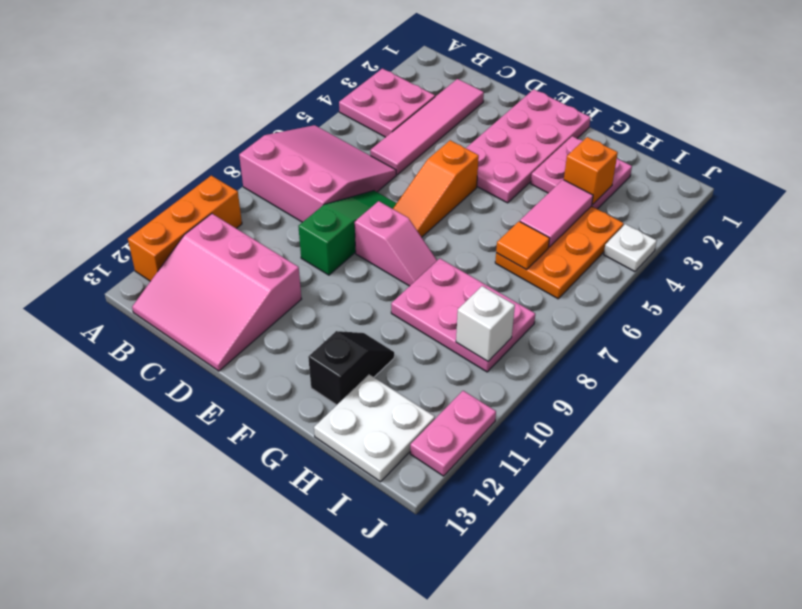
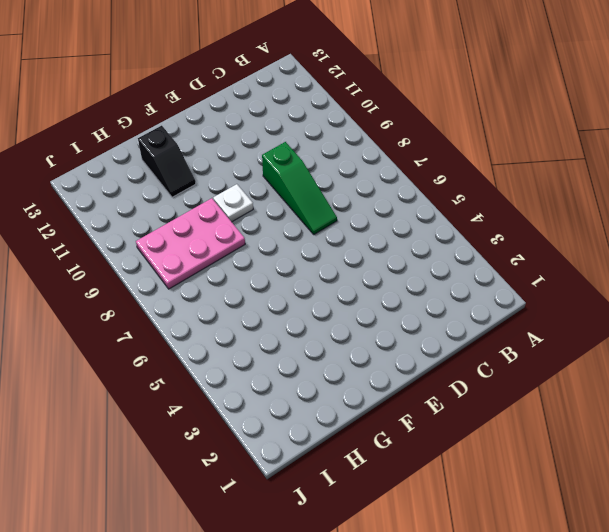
white 1x1 plate [213,184,253,222] -> white 1x1 plate moved to [604,224,657,272]
none -> pink 2x2 plate [339,69,435,137]
none -> pink 3x3 slope [239,125,396,222]
none -> orange 1x3 brick [128,176,242,281]

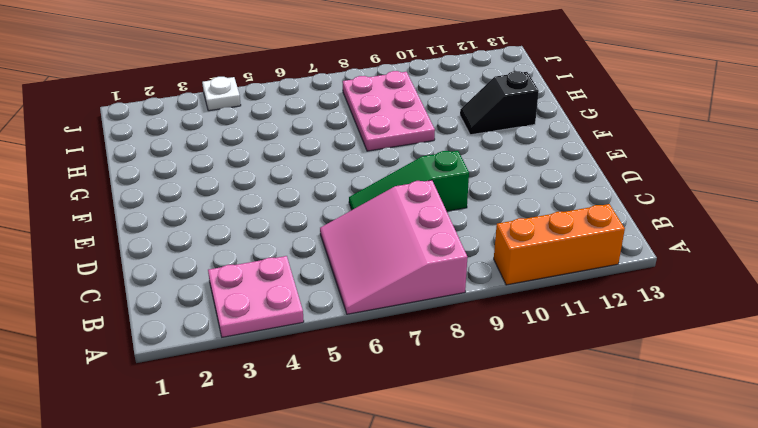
none -> pink 3x3 slope [132,214,301,371]
none -> pink 1x4 tile [370,79,484,175]
none -> pink 2x4 plate [466,89,591,203]

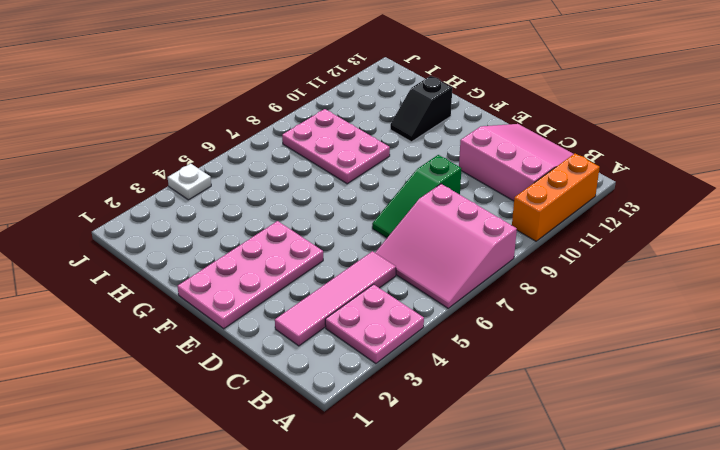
none -> orange 1x3 slope [393,140,479,237]
none -> pink 1x2 slope [355,201,437,286]
none -> pink 2x2 plate [531,136,632,209]

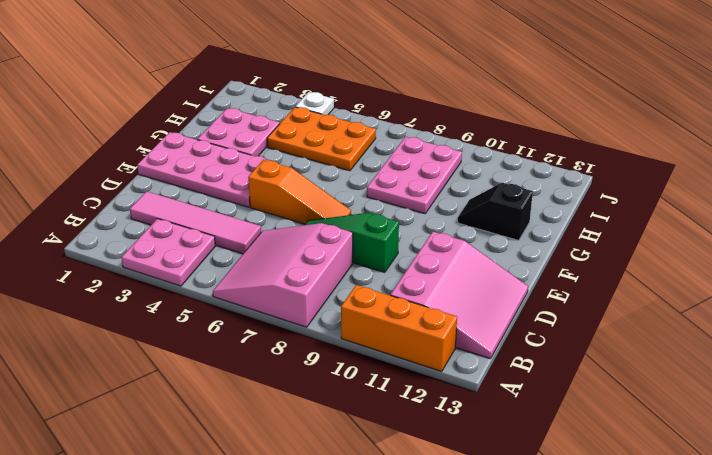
none -> pink 1x2 slope [355,201,437,286]
none -> white 2x2 plate [314,374,435,482]
none -> pink 1x2 plate [410,391,496,476]

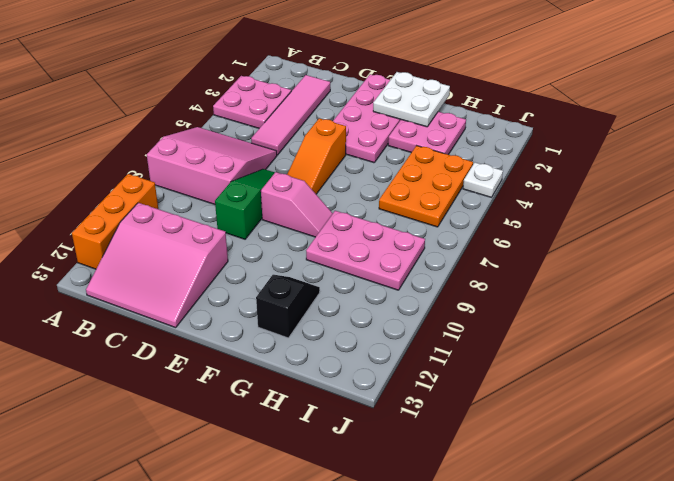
white 2x2 plate [373,72,450,127] -> white 2x2 plate moved to [314,374,435,482]
none -> pink 1x2 plate [410,391,496,476]
none -> orange 1x1 brick [564,137,618,205]
none -> pink 1x2 tile [520,180,593,247]

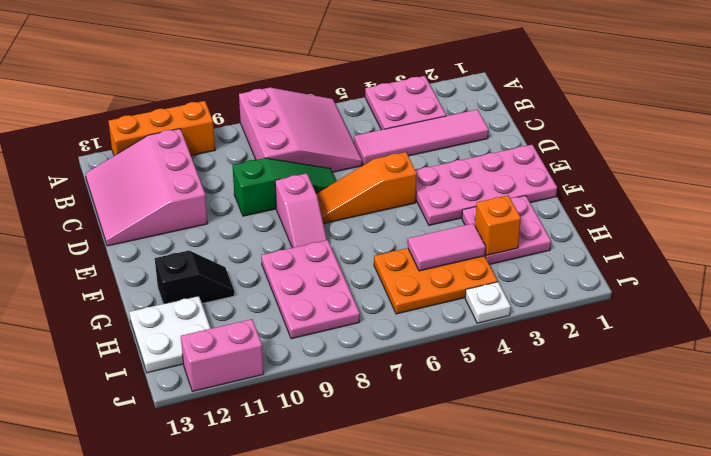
pink 1x2 brick [181,319,264,391] -> pink 1x2 plate [410,391,496,476]
none -> orange 1x1 tile [496,221,550,270]
none -> white 1x1 brick [456,286,515,361]

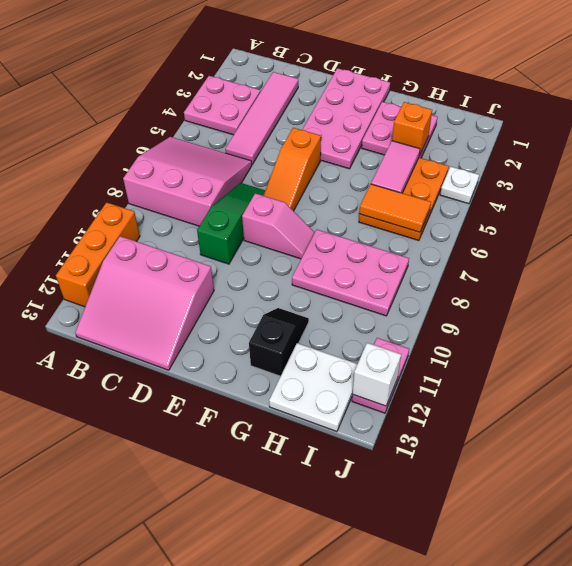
orange 1x2 tile [359,184,431,232] -> orange 1x1 tile [496,221,550,270]
white 1x1 brick [353,343,401,406] -> white 1x1 brick moved to [456,286,515,361]

